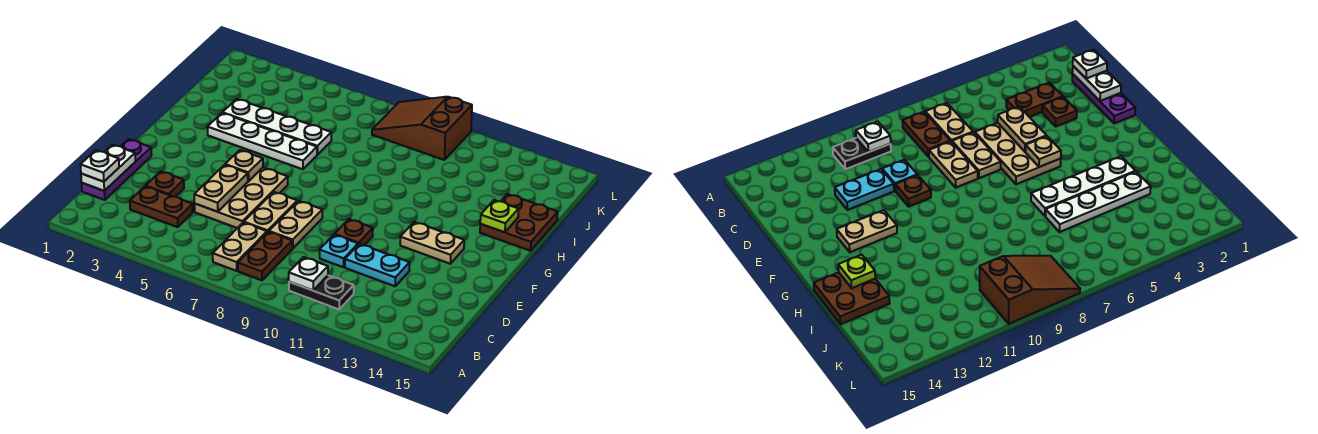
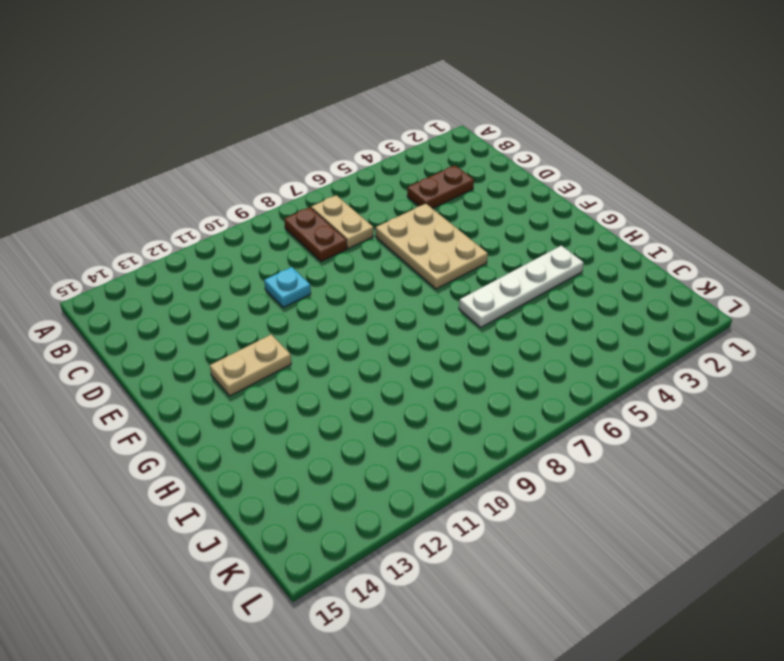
none -> black 1x2 plate [289,276,354,309]
none -> purple 1x3 plate [82,139,151,200]
none -> brown 1x1 plate [146,171,184,197]

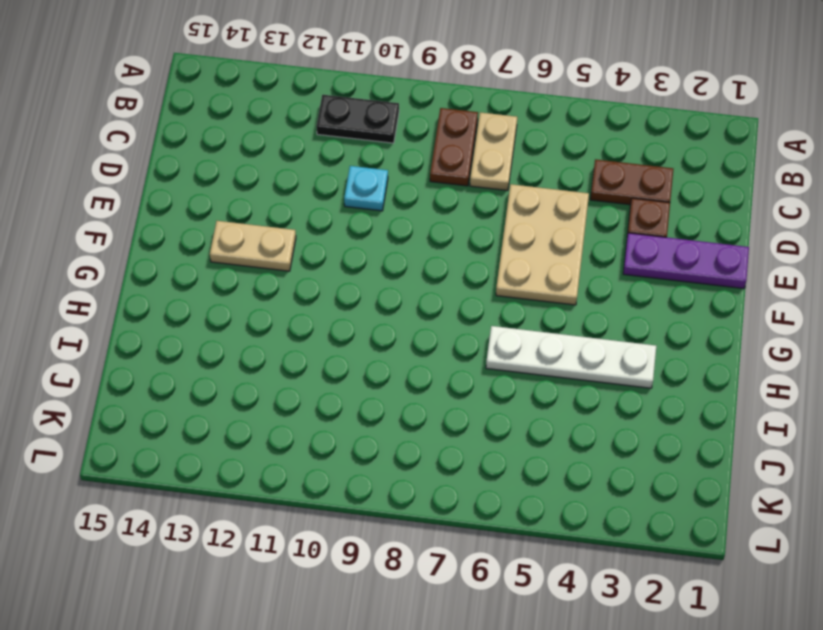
purple 1x3 plate [623,233,749,289] -> purple 1x3 plate turned to [82,139,151,200]
none -> tan 1x2 plate [244,192,297,232]
none -> tan 1x2 plate [269,201,322,249]
none -> cyan 1x2 plate [345,244,410,286]

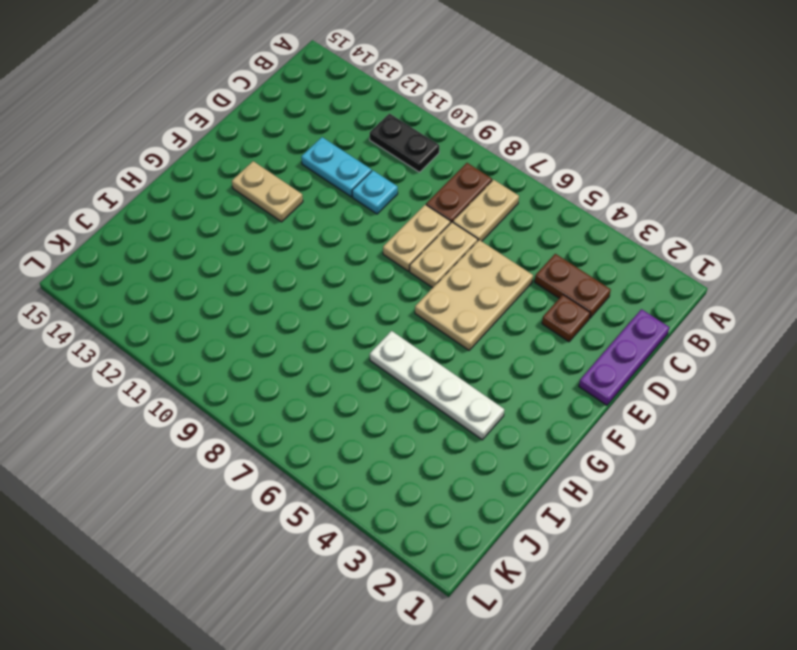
none -> brown 1x1 plate [335,219,373,245]
none -> brown 2x2 plate [480,194,558,251]
none -> white 1x4 plate [222,99,331,155]

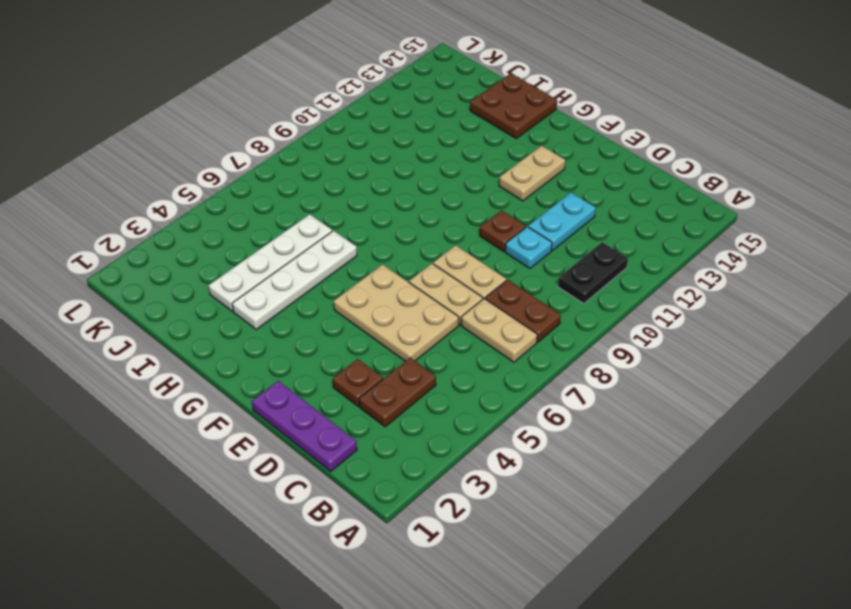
none -> brown 2x3 slope [372,97,472,160]
none -> white 1x1 plate [289,257,328,290]
none -> white 1x2 plate [81,145,135,191]

